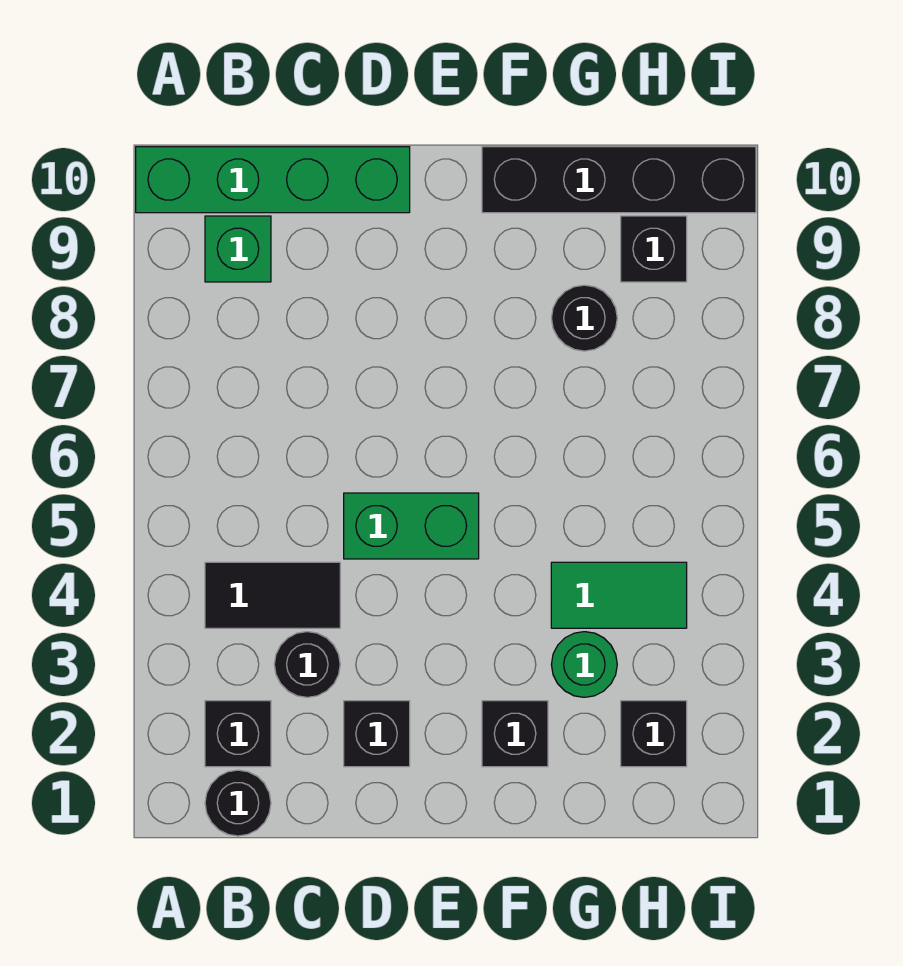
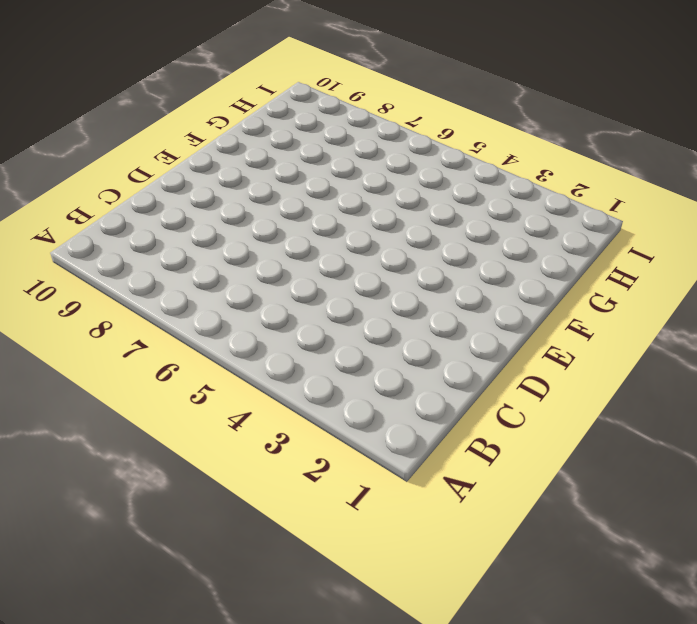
none -> green 1x4 brick [136,147,410,213]
none -> black 1x1 round brick [205,770,271,836]
none -> black 1x1 brick [205,701,271,767]

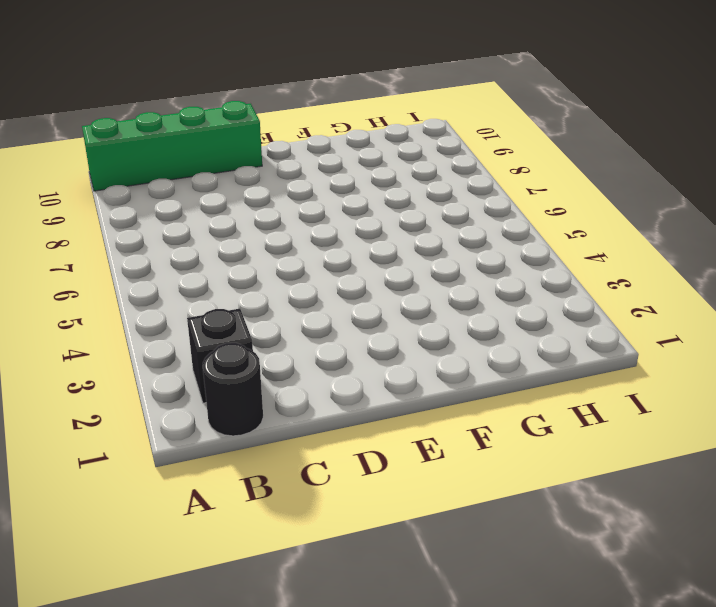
none -> black 1x2 tile [205,562,340,628]
none -> green 1x1 brick [205,216,271,282]
none -> black 1x1 round brick [274,632,340,697]

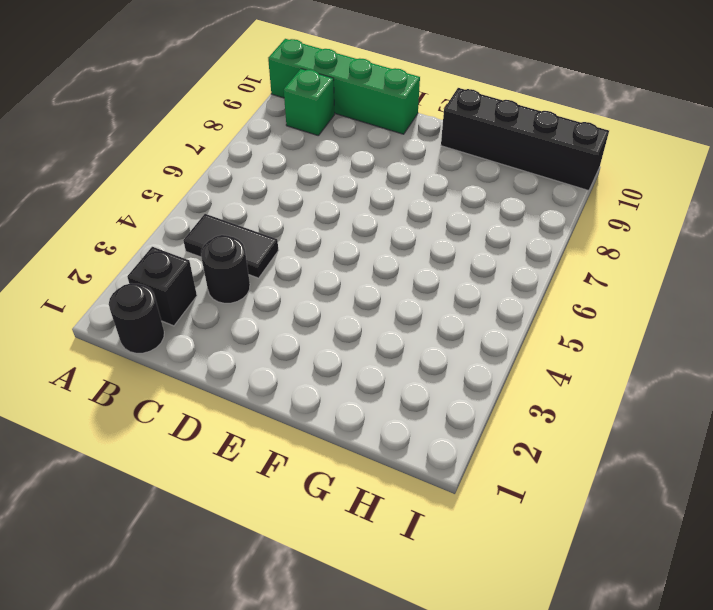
none -> black 1x1 brick [344,701,410,767]
none -> green 1x2 brick [344,493,479,559]
none -> black 1x1 brick [482,701,548,767]

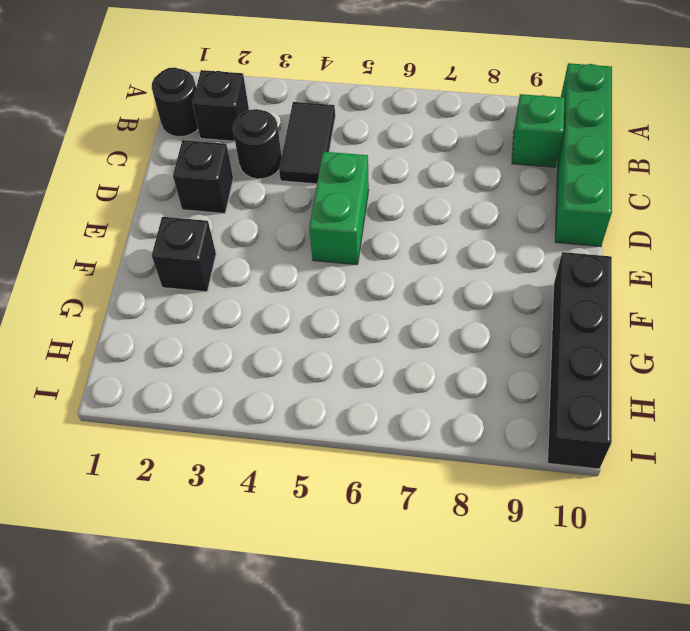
none -> green 1x1 round brick [551,632,617,697]
none -> green 1x2 tile [551,562,687,628]
none -> black 1x1 round brick [551,285,617,351]

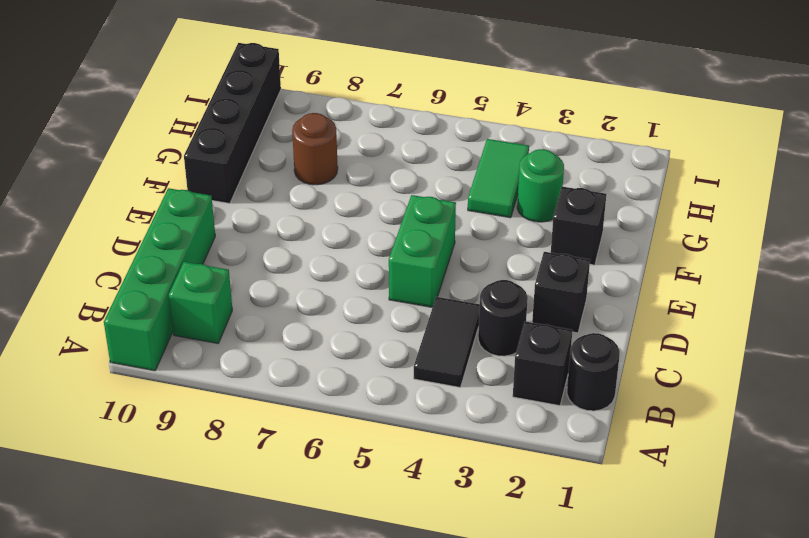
brown 1x1 round brick [292,113,338,185] -> black 1x1 round brick [551,285,617,351]
none -> black 1x1 brick [621,701,687,767]
none -> black 1x1 brick [621,216,687,282]

